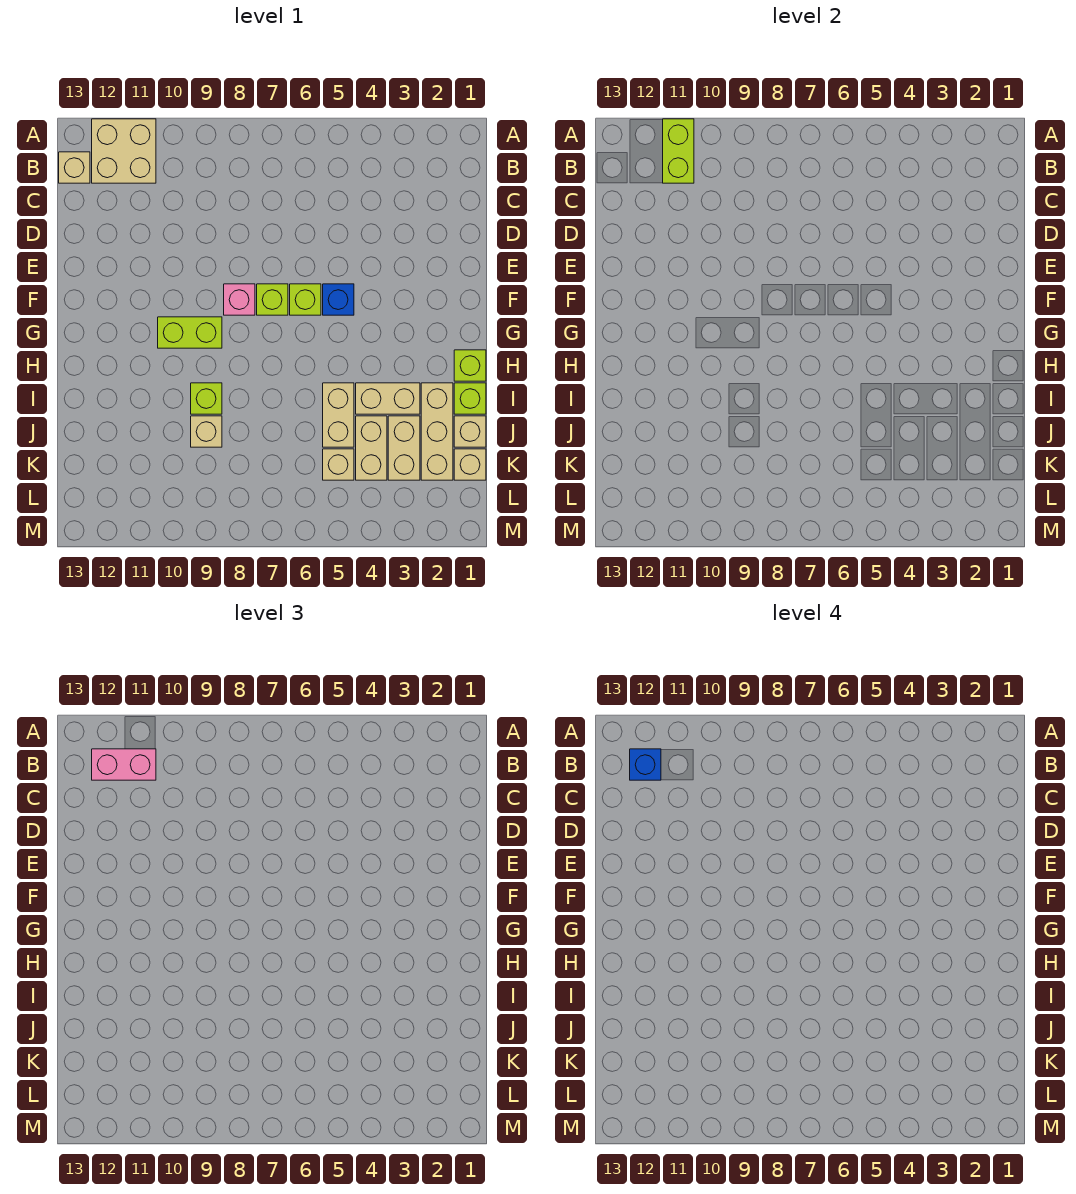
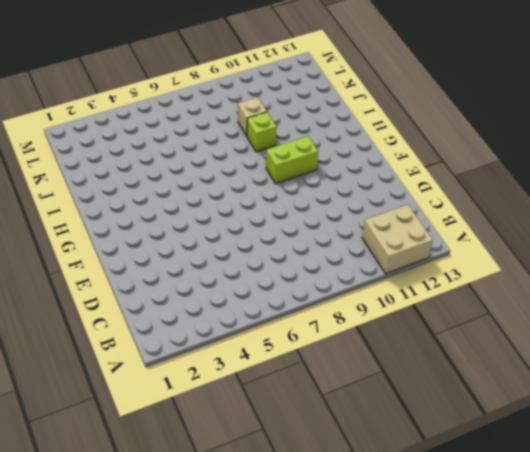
none -> tan 1x1 brick [59,152,90,183]
none -> blue 1x1 brick [323,284,354,315]
none -> lime 1x1 brick [290,284,321,315]

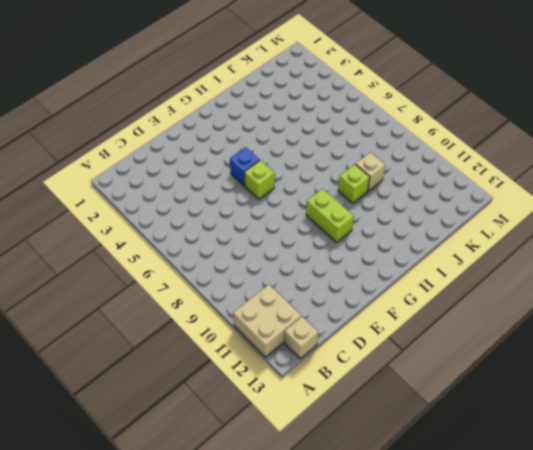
none -> lime 1x1 brick [257,284,288,315]
none -> pink 1x1 brick [224,284,255,315]
none -> lime 1x1 brick [454,350,486,381]

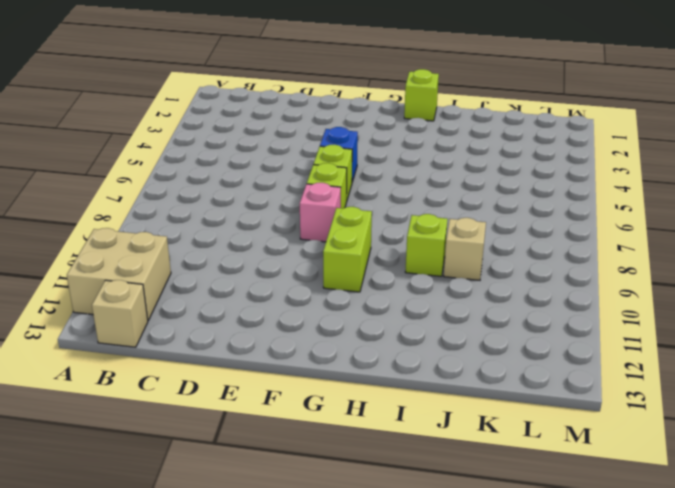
none -> lime 1x1 brick [454,383,486,414]
none -> tan 1x3 brick [421,383,453,480]
none -> tan 1x2 brick [356,383,420,414]

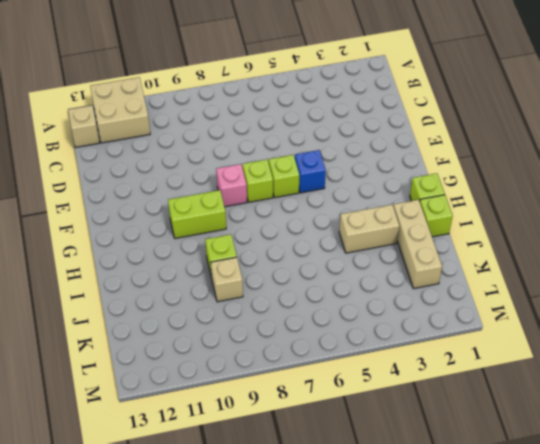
none -> tan 1x2 brick [323,383,354,447]
none -> tan 1x1 brick [454,416,486,447]
none -> tan 1x2 brick [388,416,420,480]

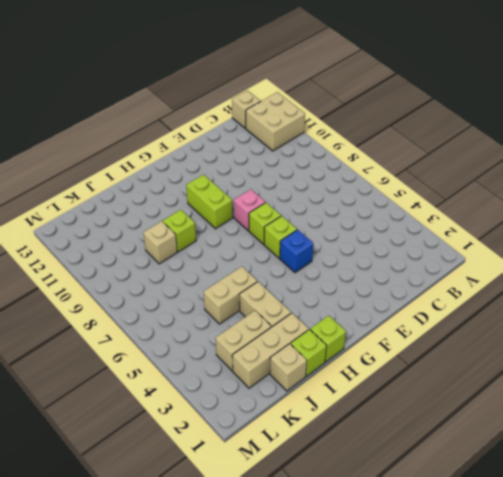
none -> tan 1x2 brick [356,416,387,480]
none -> tan 1x1 brick [454,449,486,480]
none -> tan 1x1 brick [323,449,354,480]

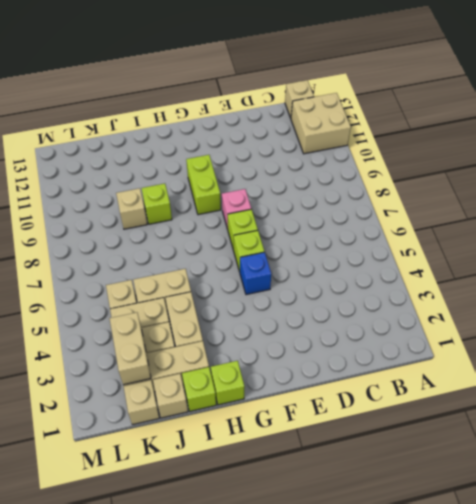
tan 1x2 brick [109,312,151,385] -> none
none -> lime 1x2 brick [663,119,694,183]
none -> pink 1x2 brick [92,749,156,780]
none -> blue 1x1 brick [630,749,661,780]

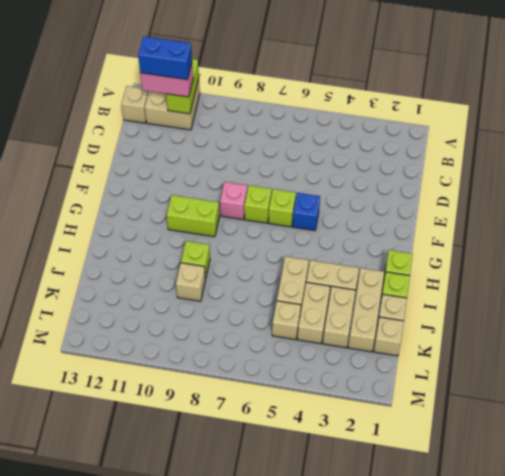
blue 1x2 brick [138,36,192,80] -> blue 1x1 brick [630,749,661,780]

